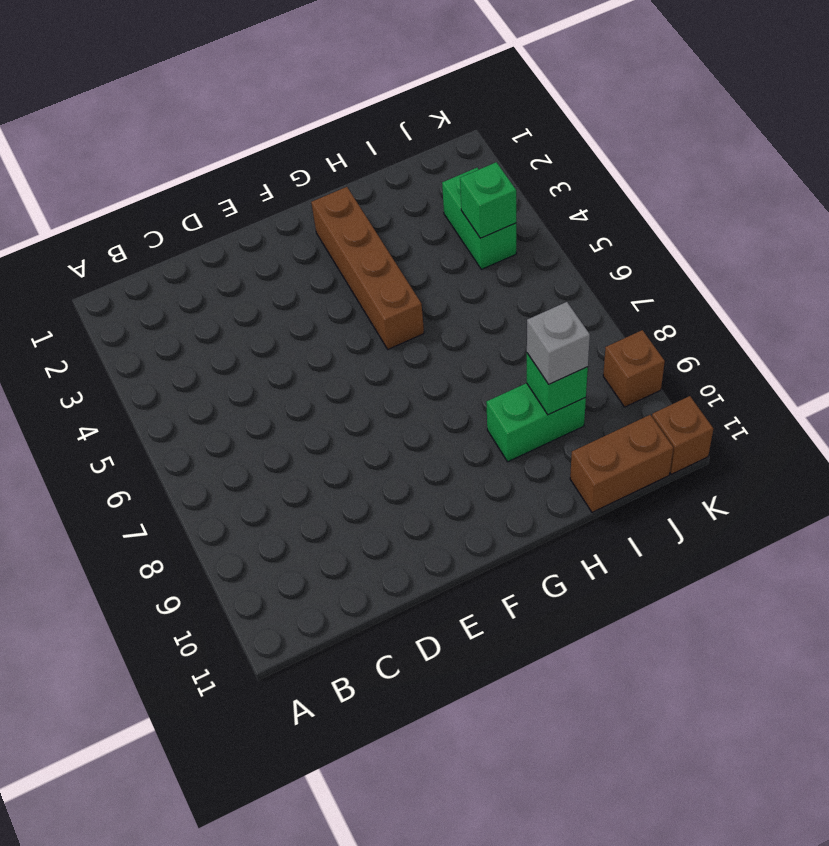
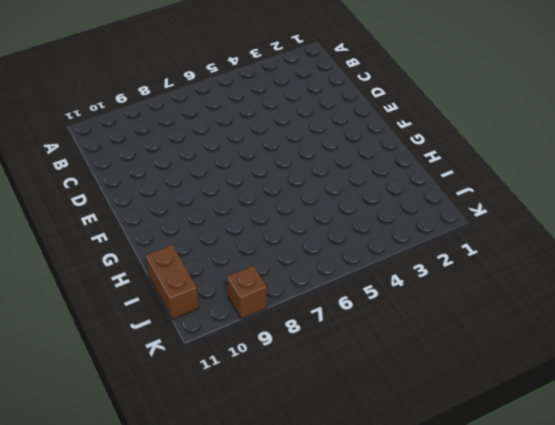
none -> brown 1x4 brick [311,187,424,349]
none -> green 1x2 brick [486,383,586,462]

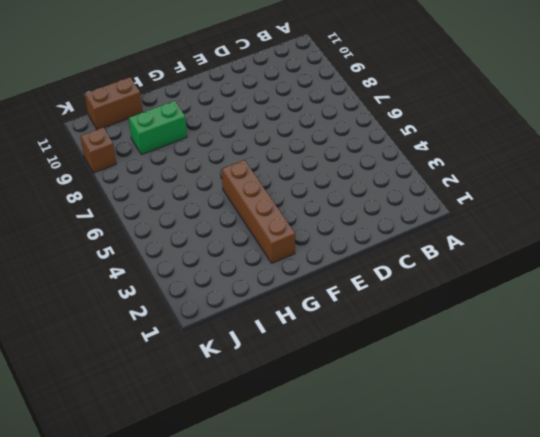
none -> green 1x2 brick [442,168,516,269]
none -> brown 1x1 brick [652,396,713,474]

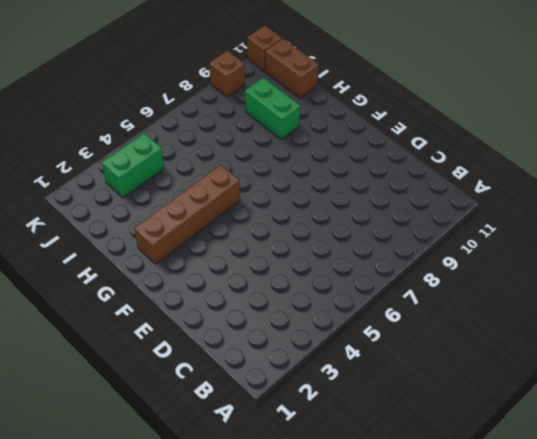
none -> green 1x1 brick [527,353,588,415]
none -> green 1x1 brick [460,162,516,238]

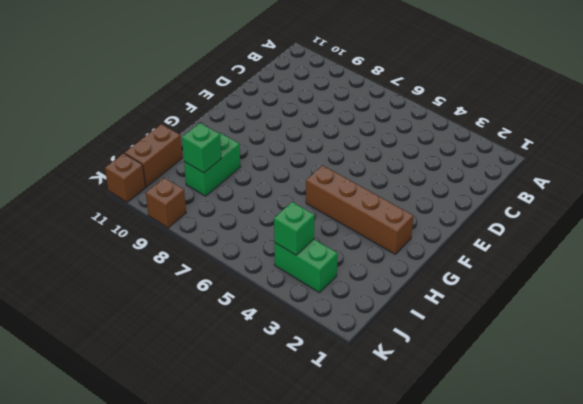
none -> grey 1x1 brick [527,302,590,384]

